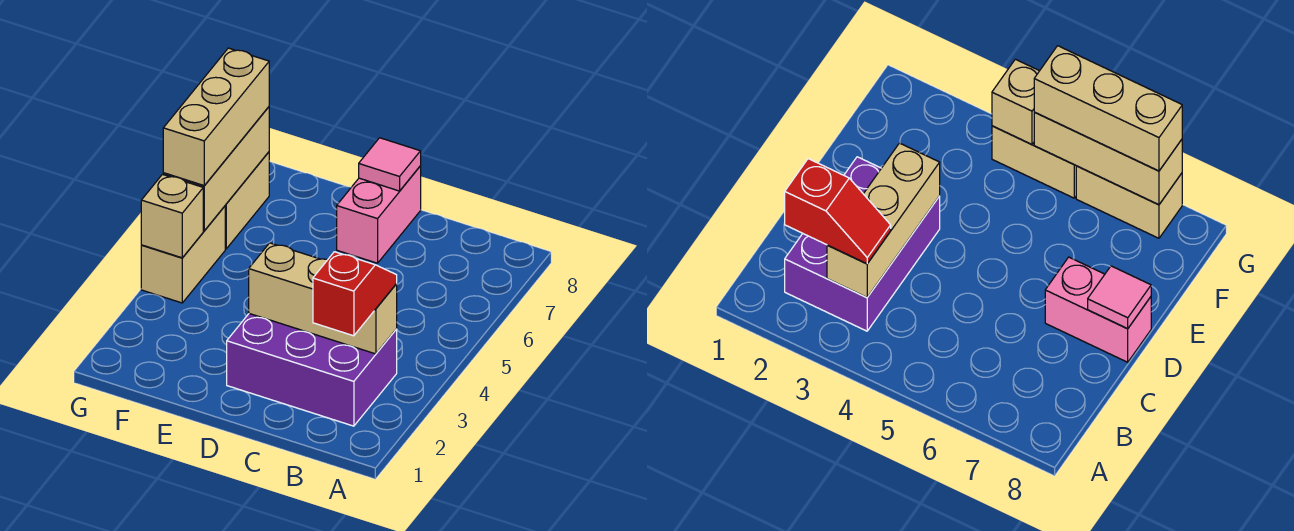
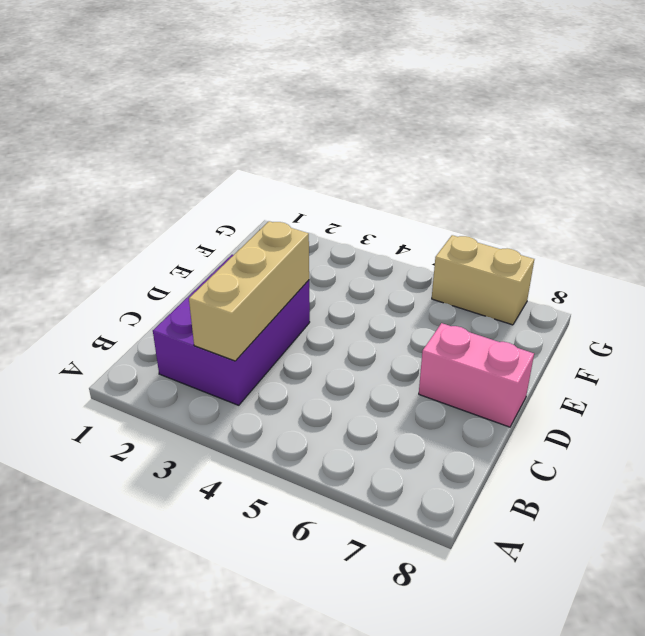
none -> tan 1x2 brick [141,206,225,303]
none -> pink 1x1 tile [359,138,421,191]

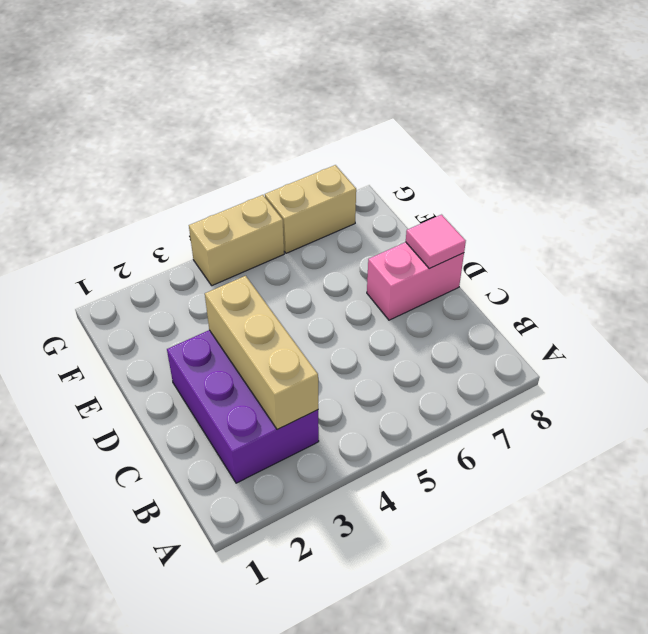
none -> tan 1x1 brick [141,175,203,258]
none -> tan 1x3 brick [163,107,269,231]

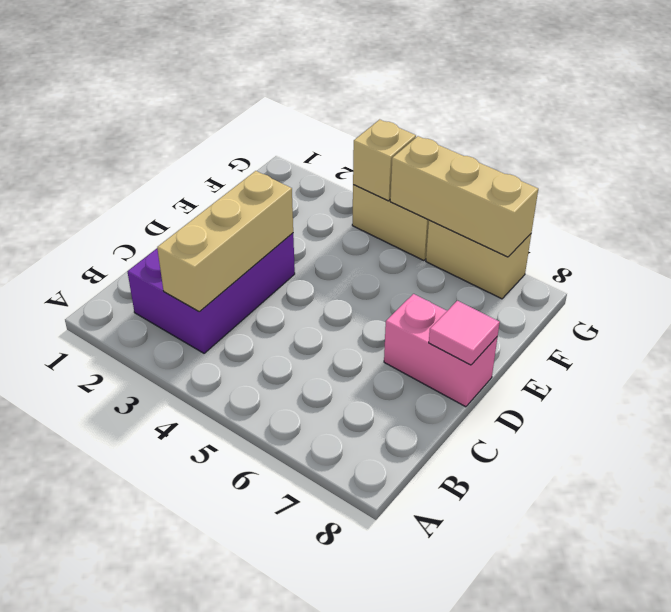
none -> red 1x2 slope [313,252,397,336]
none -> tan 1x3 brick [163,48,269,186]

